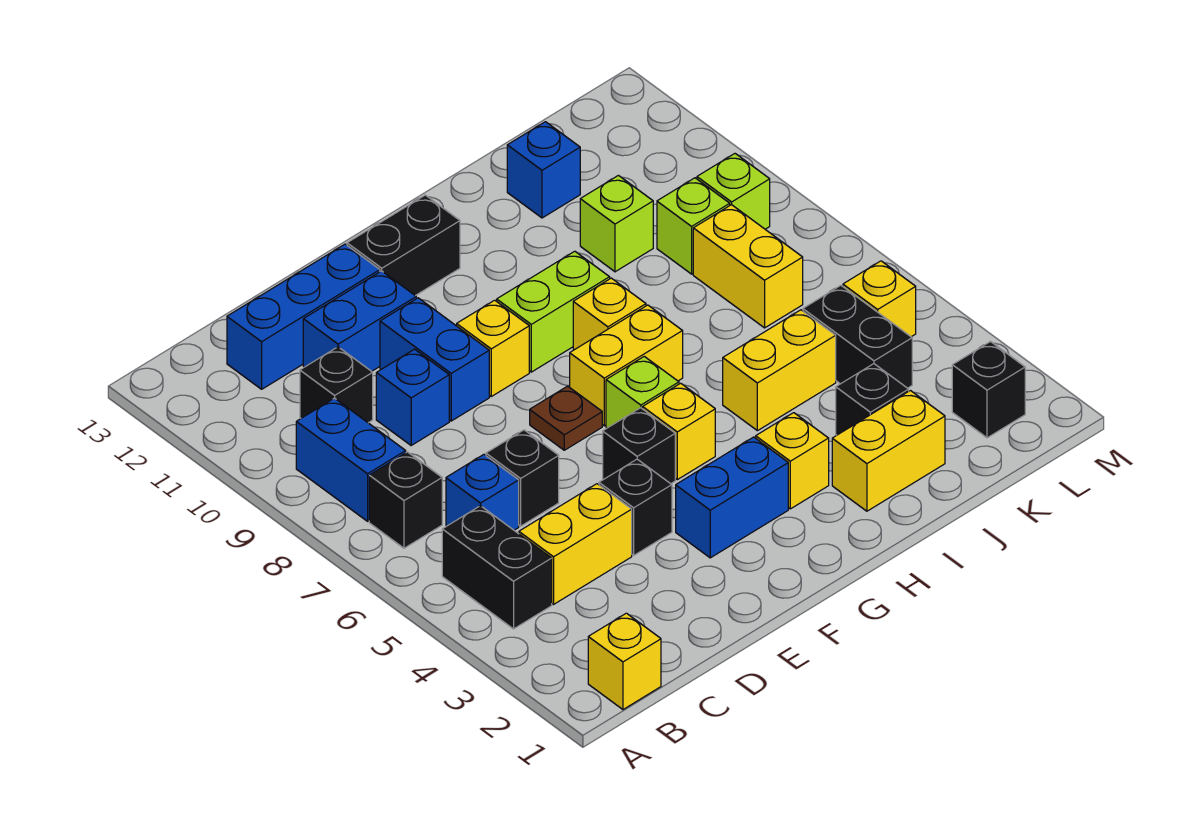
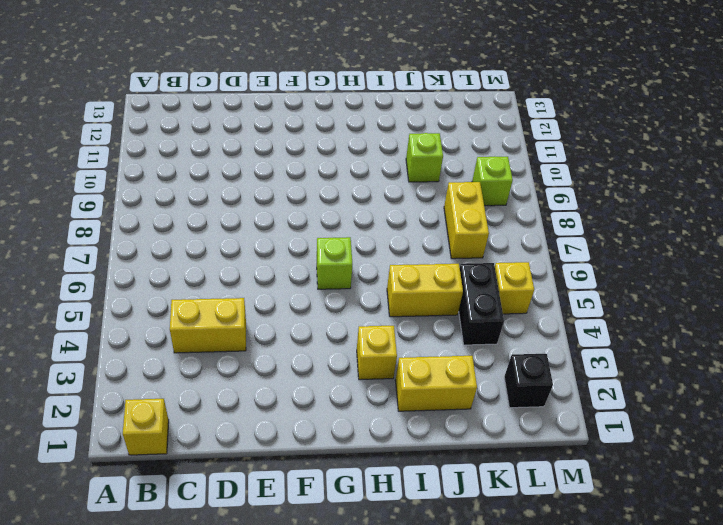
none -> black 1x2 brick [442,506,552,629]
none -> black 1x1 brick [369,452,442,548]
none -> blue 1x2 brick [296,398,406,521]
none -> blue 1x1 brick [446,455,519,530]

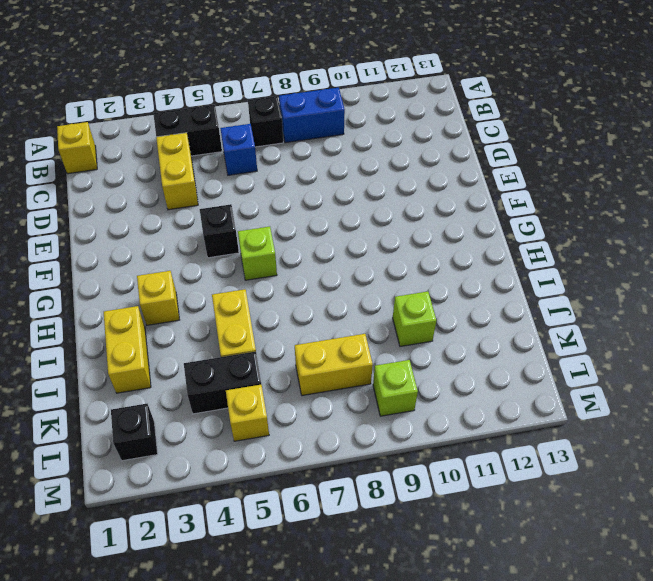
none -> black 1x1 brick [300,347,373,423]
none -> blue 1x3 brick [227,244,380,389]
none -> black 1x1 brick [486,430,559,526]
none -> blue 1x1 brick [376,349,449,445]

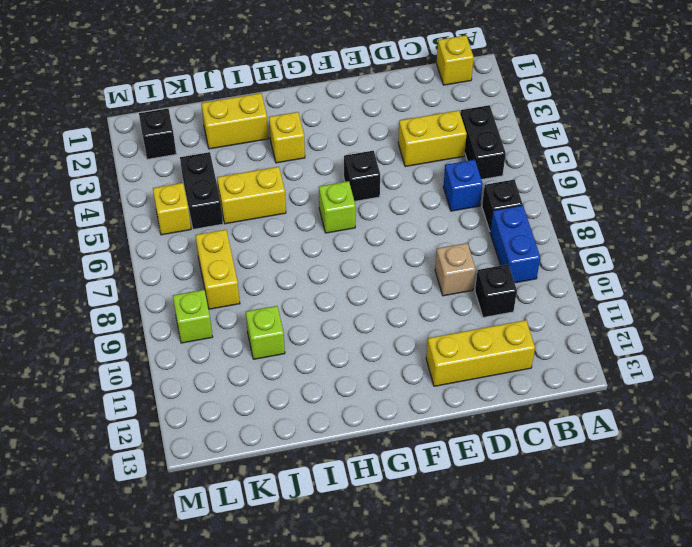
yellow 1x3 brick [426,320,535,386] -> blue 1x3 brick [227,244,380,389]
tan 1x1 brick [435,243,475,296] -> blue 1x1 brick [376,349,449,445]
none -> black 1x1 brick [486,430,559,526]
none -> blue 1x2 brick [303,271,416,371]
none -> black 1x1 brick [599,459,672,555]
none -> blue 1x2 brick [380,298,489,421]

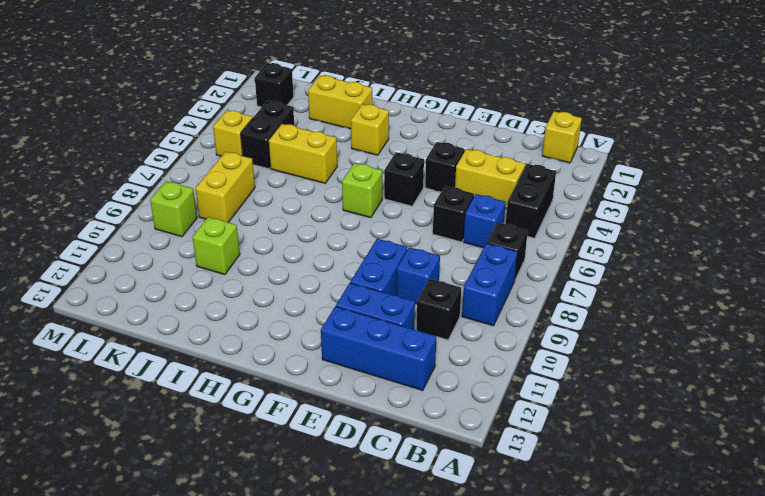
none -> blue 1x2 brick [676,437,788,558]
none -> brown 1x1 plate [530,386,602,450]
none -> yellow 1x1 brick [457,300,529,396]
none -> black 1x2 brick [347,195,460,296]

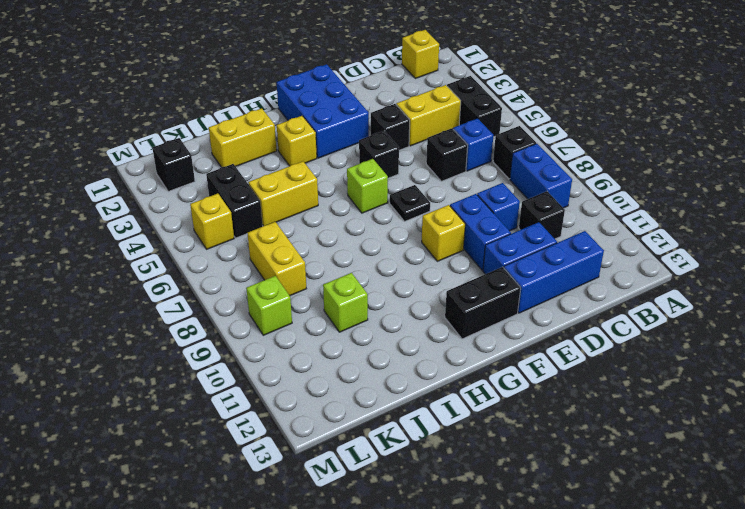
blue 2x3 brick [277,64,369,158] -> blue 1x2 brick [676,437,788,558]
black 1x1 plate [390,185,430,221] -> brown 1x1 plate [530,386,602,450]
none -> yellow 1x1 brick [643,383,715,480]
none -> yellow 1x2 brick [570,305,683,426]
none -> lime 1x2 brick [497,251,610,372]
none -> yellow 1x1 brick [573,278,646,350]

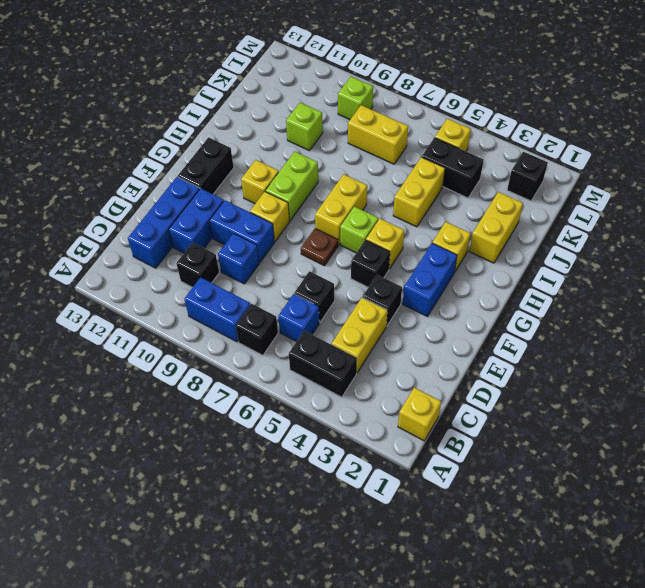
yellow 1x1 brick [241,160,279,204] -> yellow 1x1 brick moved to [573,278,646,350]
none -> black 1x1 brick [836,364,909,435]
none -> blue 1x1 brick [507,122,580,218]
none -> lime 1x1 brick [657,178,730,274]

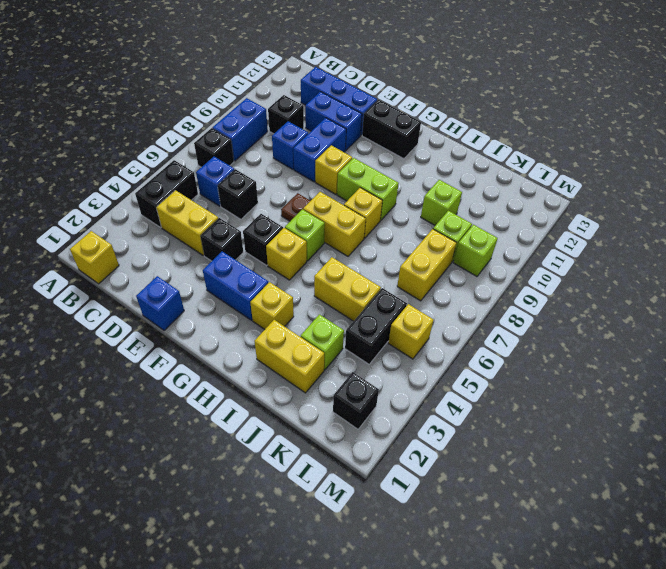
blue 1x1 brick [136,276,184,331] -> blue 1x1 brick moved to [507,122,580,218]
lime 1x1 brick [301,314,344,370] -> black 1x1 brick [836,364,909,435]

